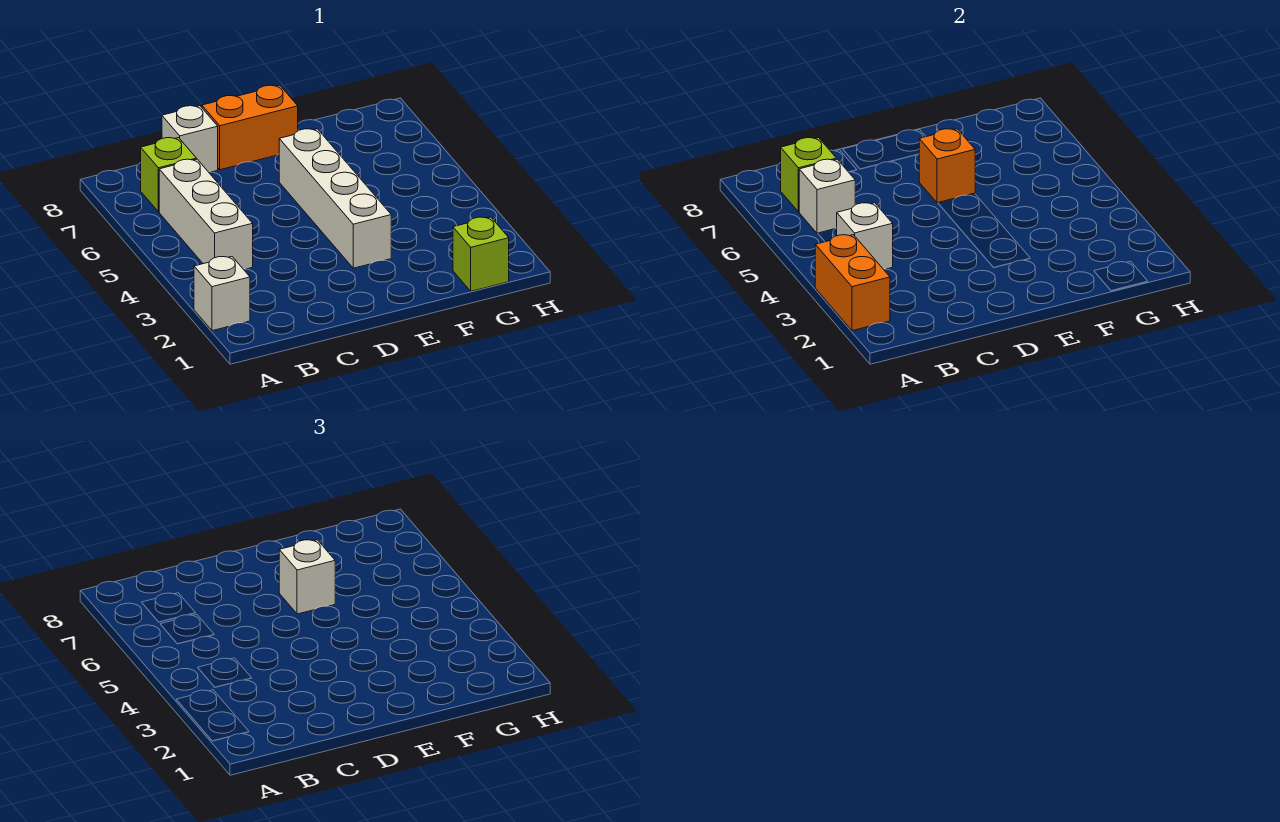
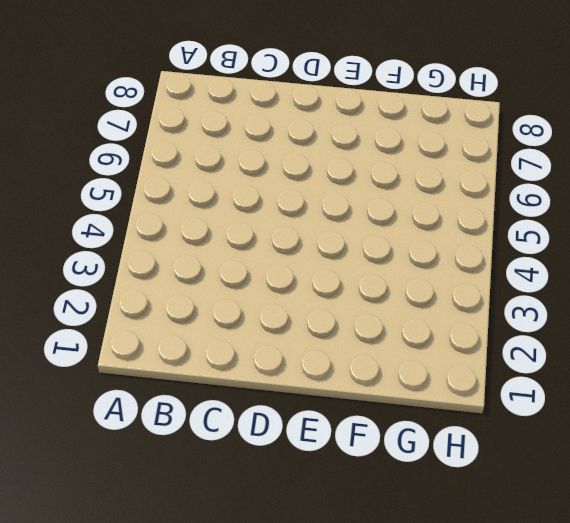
none -> white 1x1 brick [194,257,250,331]
none -> white 1x3 brick [159,159,253,269]
none -> lime 1x1 brick [141,138,196,212]

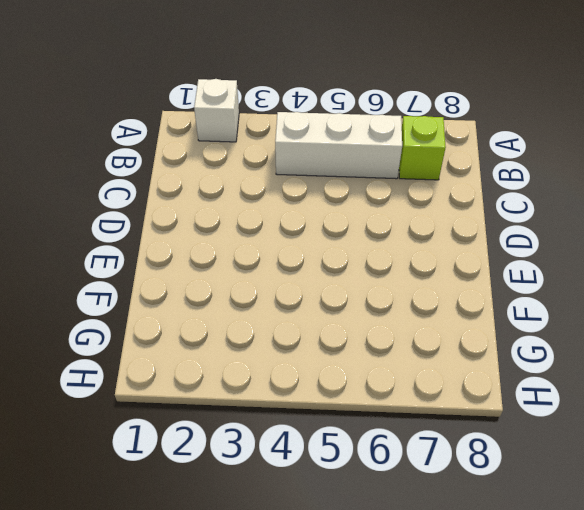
none -> white 1x1 brick [162,106,218,172]
none -> orange 1x2 brick [202,85,298,170]
none -> white 1x4 brick [279,129,391,268]

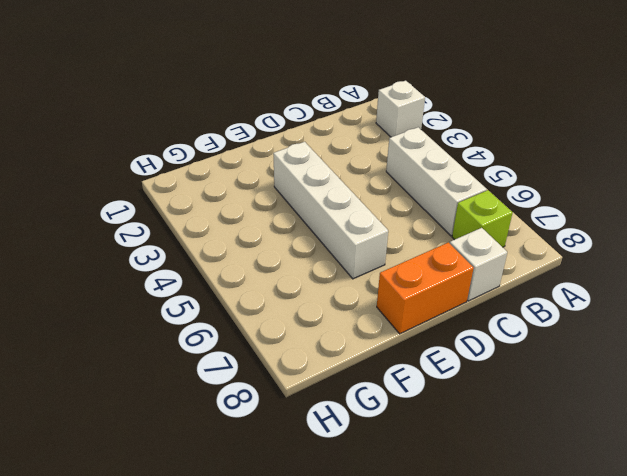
none -> lime 1x1 brick [453,217,509,291]
none -> orange 1x2 brick [815,235,890,331]
none -> white 1x1 brick [837,203,893,269]

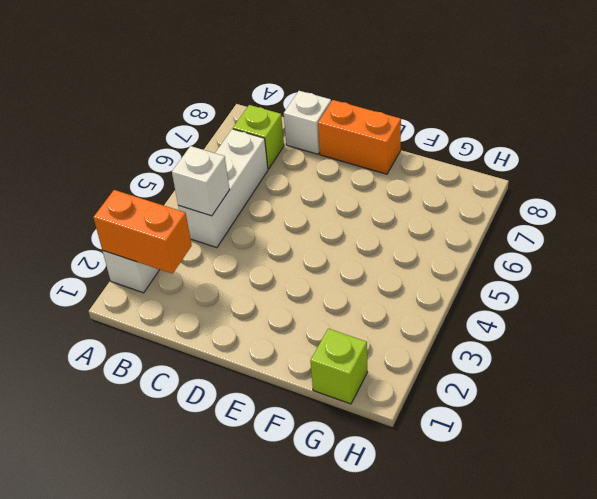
orange 1x2 brick [93,190,192,274] -> orange 1x2 brick turned to [815,235,890,331]
none -> white 1x4 brick [279,129,391,268]
none -> white 1x1 brick [799,159,855,234]
none -> lime 1x1 brick [781,138,836,212]

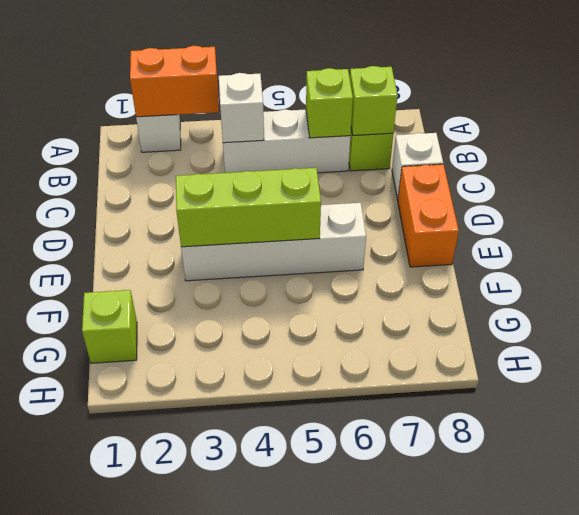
lime 1x1 brick [306,68,353,138] -> white 1x1 brick [799,159,855,234]
lime 1x3 brick [176,168,321,247] -> none
none -> orange 1x1 brick [919,129,975,203]
none -> white 1x1 brick [279,540,335,614]

